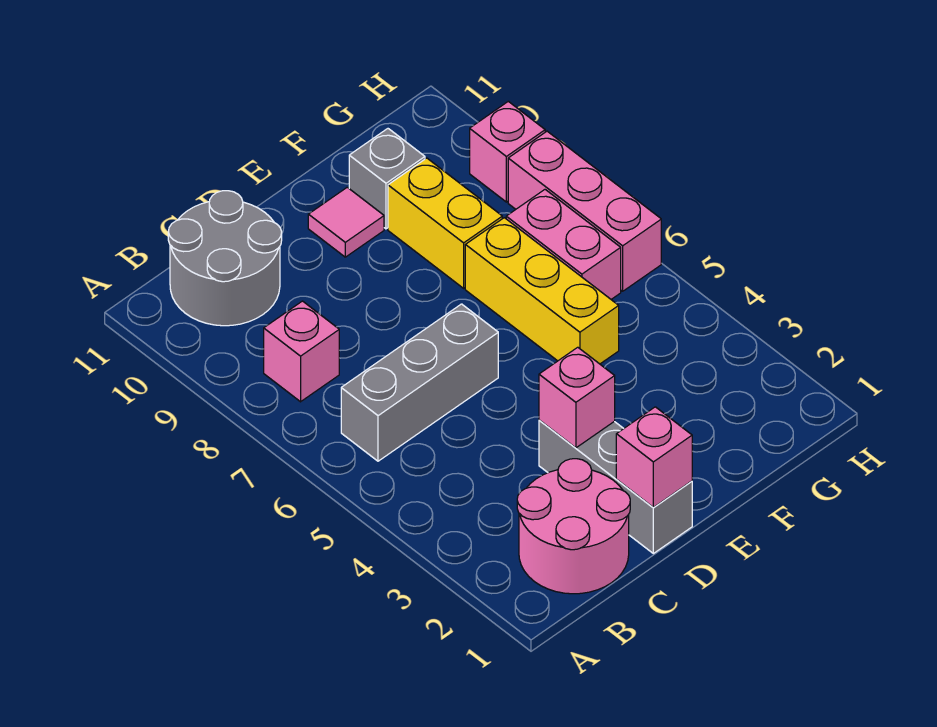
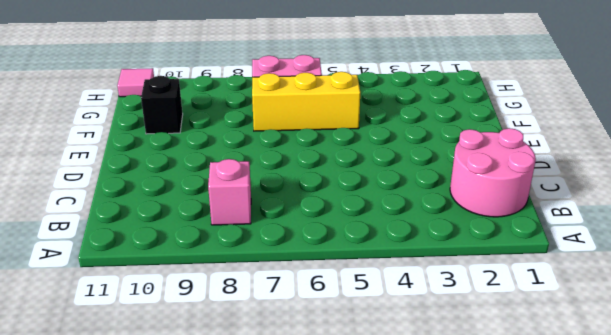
black 1x1 brick [141,76,183,134] -> grey 1x1 brick [349,129,425,229]
pink 1x1 tile [117,68,154,97] -> pink 1x1 tile moved to [308,187,384,257]
none -> grey 1x3 brick [341,304,498,461]
none -> grey 2x2 round brick [168,191,282,326]
none -> grey 1x3 brick [539,420,692,553]

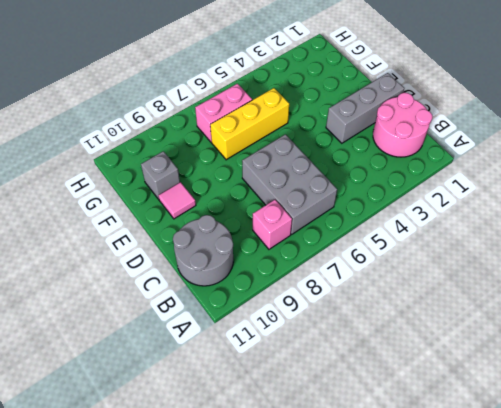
grey 2x3 brick [242,134,337,234] -> grey 1x3 brick [341,304,498,461]
none -> yellow 1x2 brick [388,158,502,288]
none -> pink 1x3 brick [508,131,661,291]
none -> pink 1x1 brick [470,101,545,202]

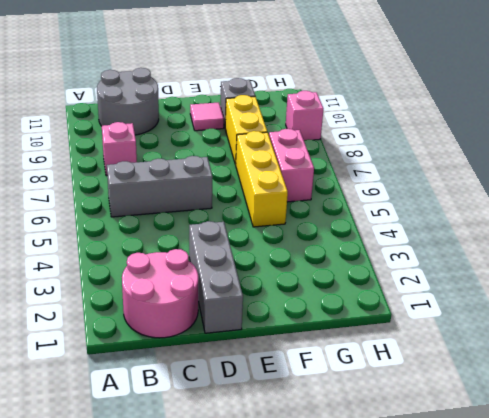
none -> pink 1x3 brick [508,131,661,291]
none -> pink 1x1 brick [616,407,692,507]
none -> pink 1x1 brick [539,347,615,448]

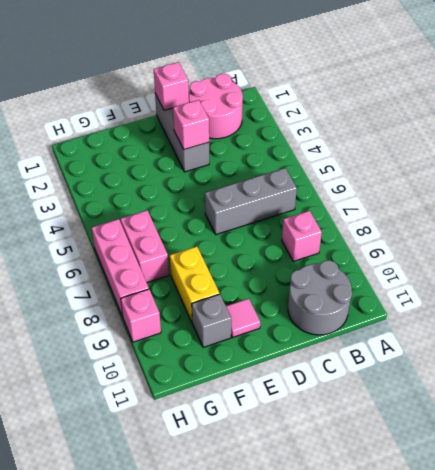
none -> yellow 1x3 brick [465,218,619,364]

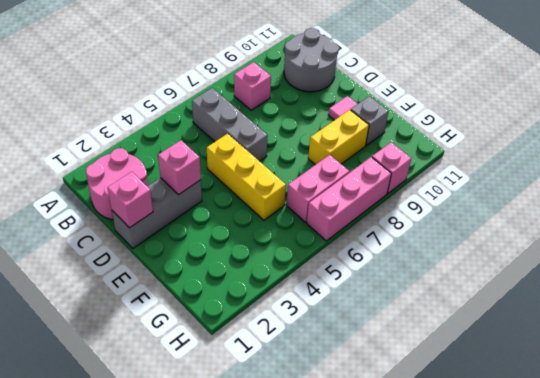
yellow 1x3 brick [207,134,286,220] -> yellow 1x3 brick turned to [465,218,619,364]

